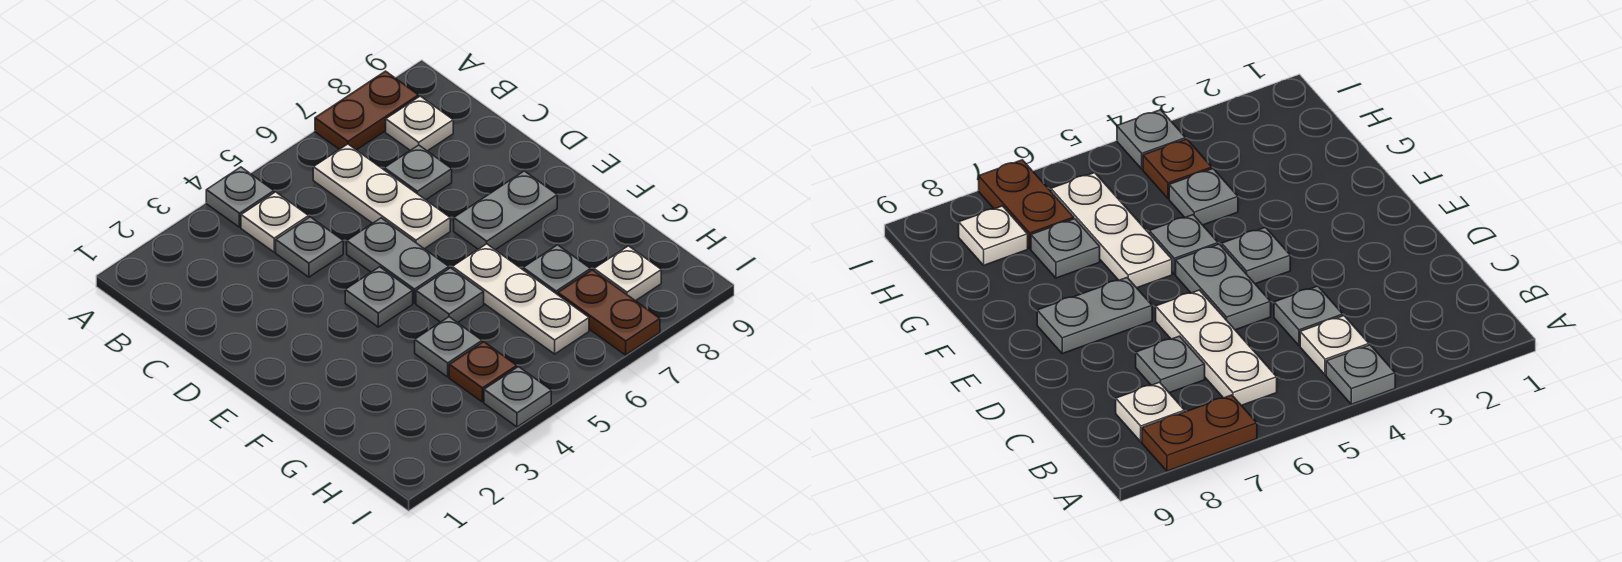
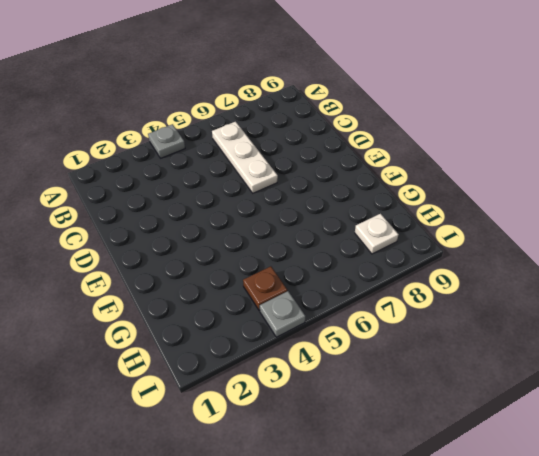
none -> brown 1x2 plate [315,71,419,150]
none -> white 1x1 plate [241,192,309,252]
none -> white 1x1 plate [386,96,453,151]

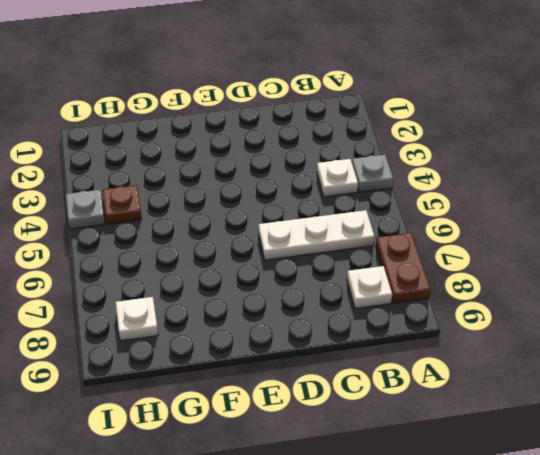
none -> grey 1x1 plate [276,217,343,277]
none -> grey 1x1 plate [384,145,452,200]
none -> grey 1x2 plate [347,218,449,303]

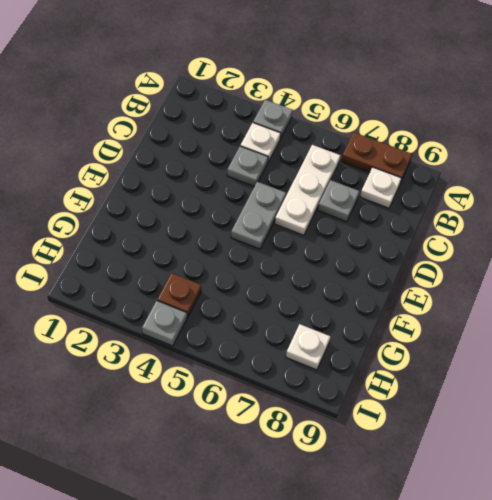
none -> grey 1x1 plate [345,267,413,327]
none -> grey 1x2 plate [454,171,557,250]
none -> grey 1x1 plate [416,268,484,323]

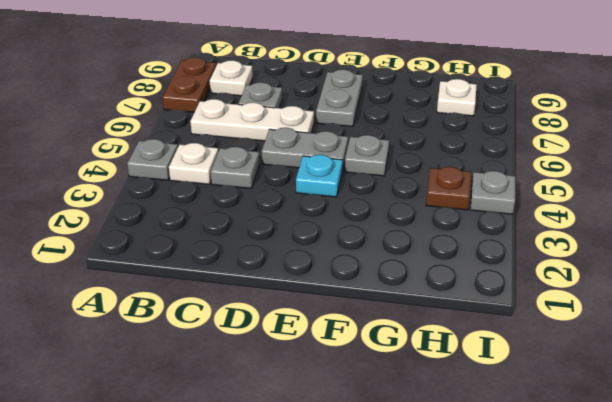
cyan 1x1 plate [296,155,343,197] -> grey 1x1 plate [345,267,413,327]
none -> white 1x3 plate [452,244,589,354]
none -> grey 1x1 plate [415,317,482,377]
none -> grey 1x1 plate [523,245,591,295]

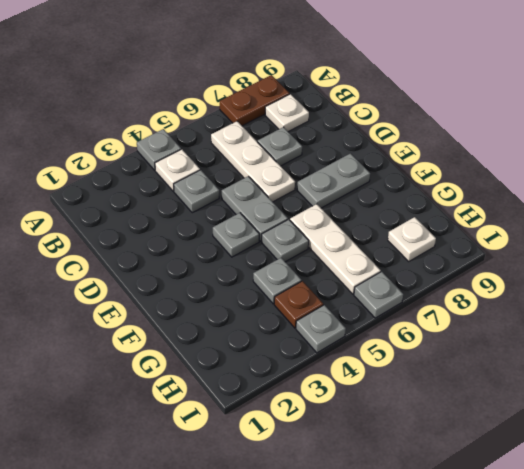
grey 1x1 plate [354,272,403,318] -> grey 1x1 plate moved to [523,245,591,295]
none -> brown 1x2 plate [558,270,660,355]

